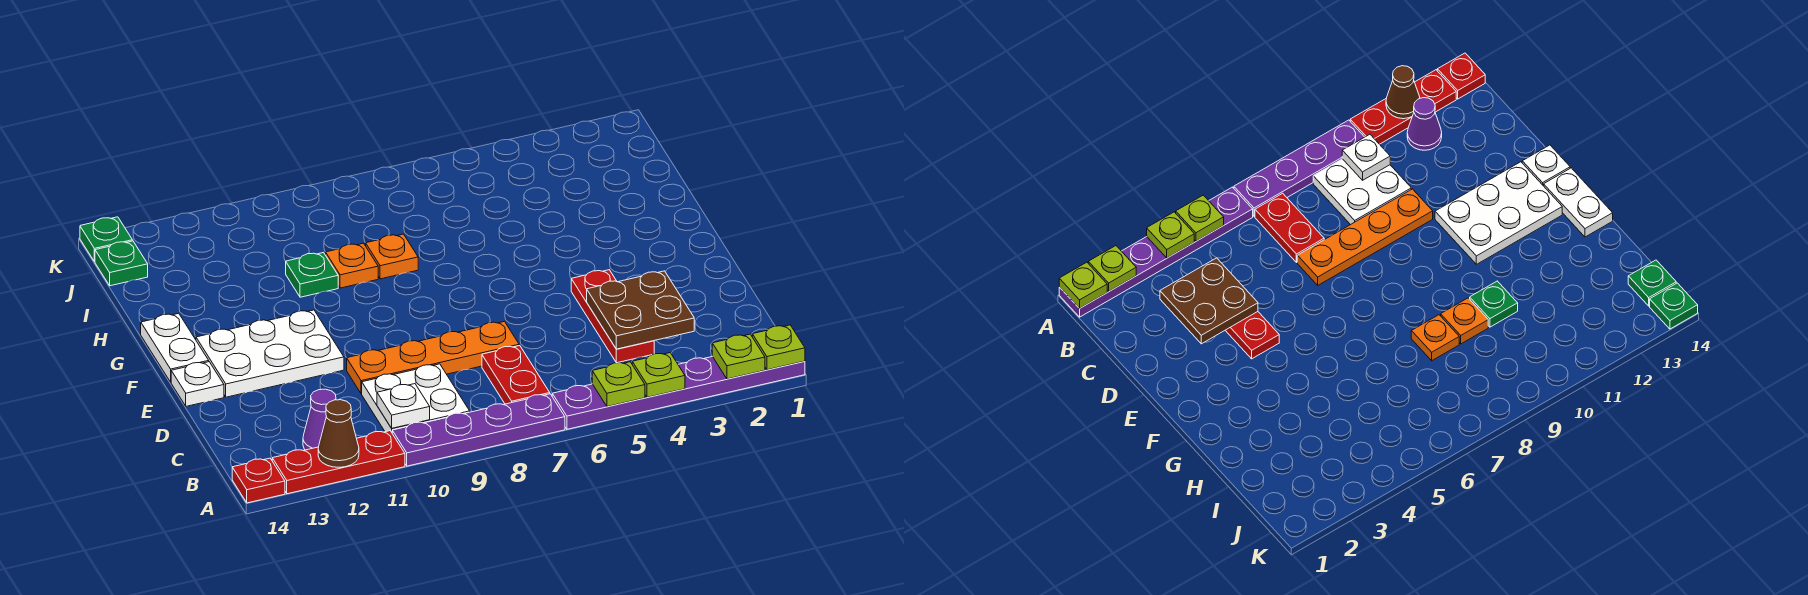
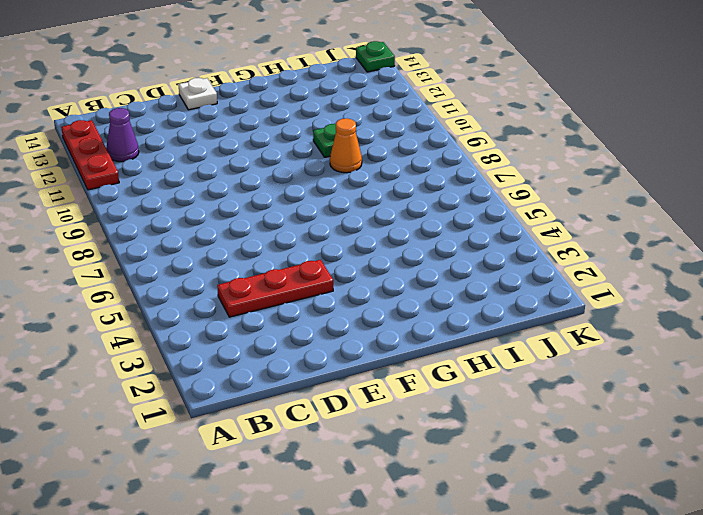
orange 1x1 cone [330,118,362,173] -> orange 1x1 plate [326,243,378,288]
none -> purple 1x6 plate [552,357,805,429]
none -> purple 1x4 plate [392,394,565,466]
none -> red 1x1 plate [232,458,285,503]

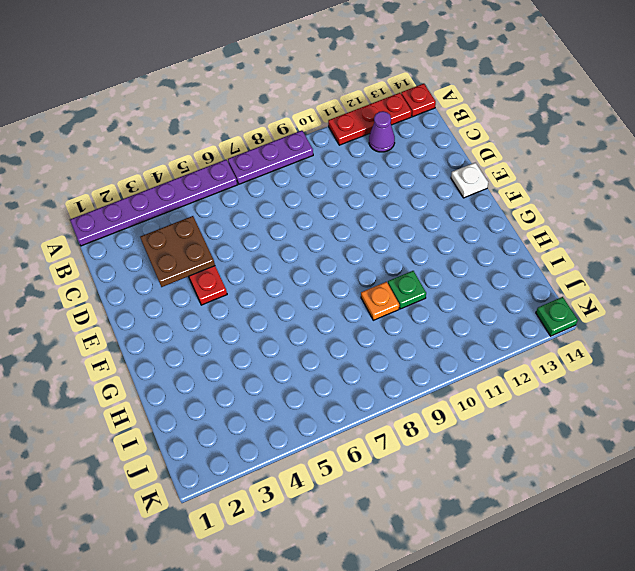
purple 1x3 plate [228,130,313,184] -> purple 1x4 plate [392,394,565,466]
none -> red 1x2 plate [482,346,550,404]
none -> white 2x2 plate [362,364,470,432]
none -> orange 1x4 plate [347,321,519,394]

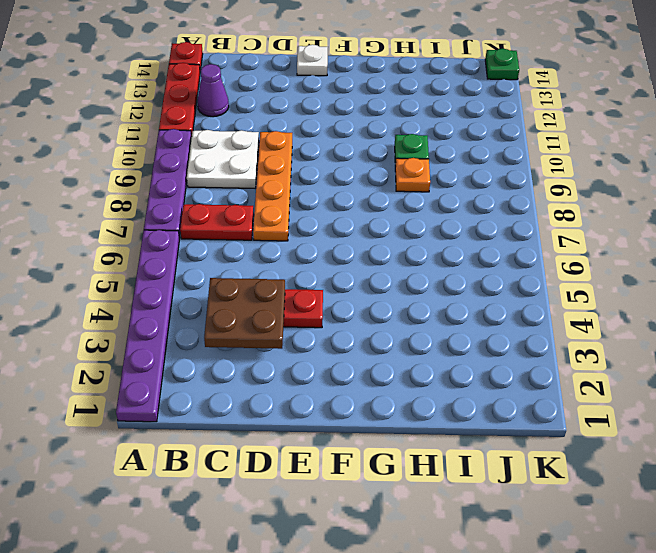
none -> white 2x3 plate [196,310,344,397]
none -> white 1x2 plate [141,313,209,382]
none -> orange 1x1 plate [366,234,418,279]

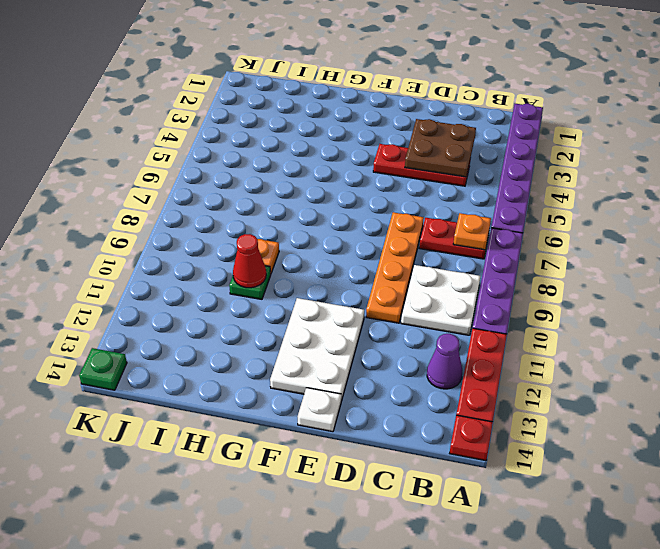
orange 1x1 plate [453,213,491,250] -> orange 1x1 plate moved to [366,234,418,279]
red 1x1 cone [233,234,266,288] -> none
none -> white 1x2 plate [141,313,209,382]
none -> green 1x1 plate [95,241,148,286]
none -> lime 1x1 plate [752,325,805,370]

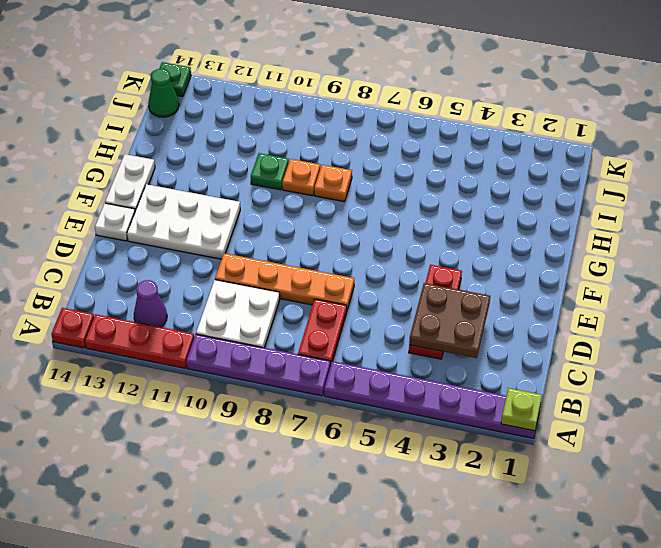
green 1x1 cone [148,69,179,117] -> green 1x1 plate [95,241,148,286]
none -> lime 1x1 plate [712,334,765,379]
none -> lime 1x1 plate [632,353,685,397]
none -> lime 1x1 plate [592,362,645,407]

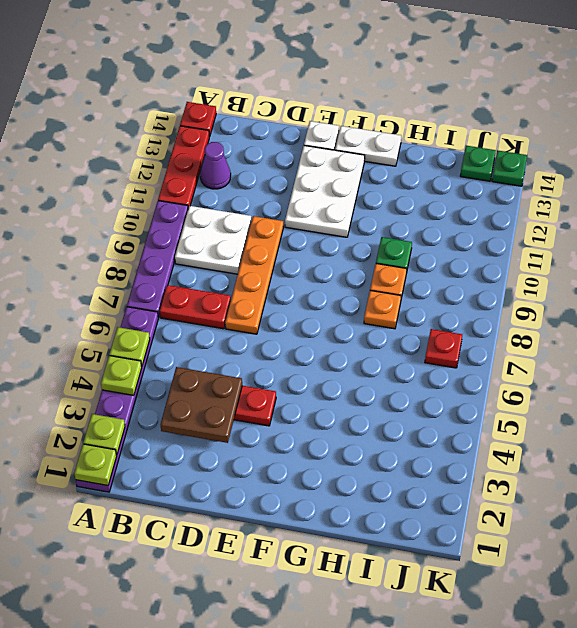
red 1x1 plate [425,329,462,368] -> none
none -> brown 1x1 cone [318,400,359,467]
none -> white 1x1 plate [377,384,430,428]

